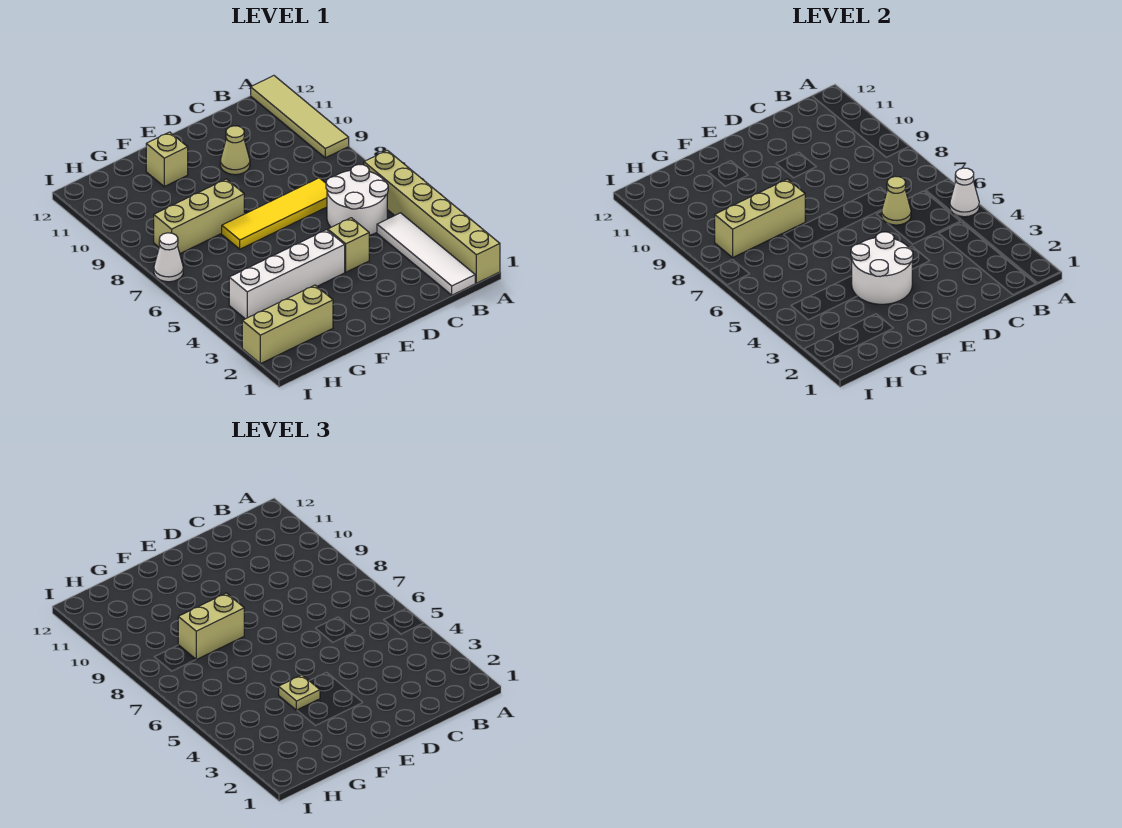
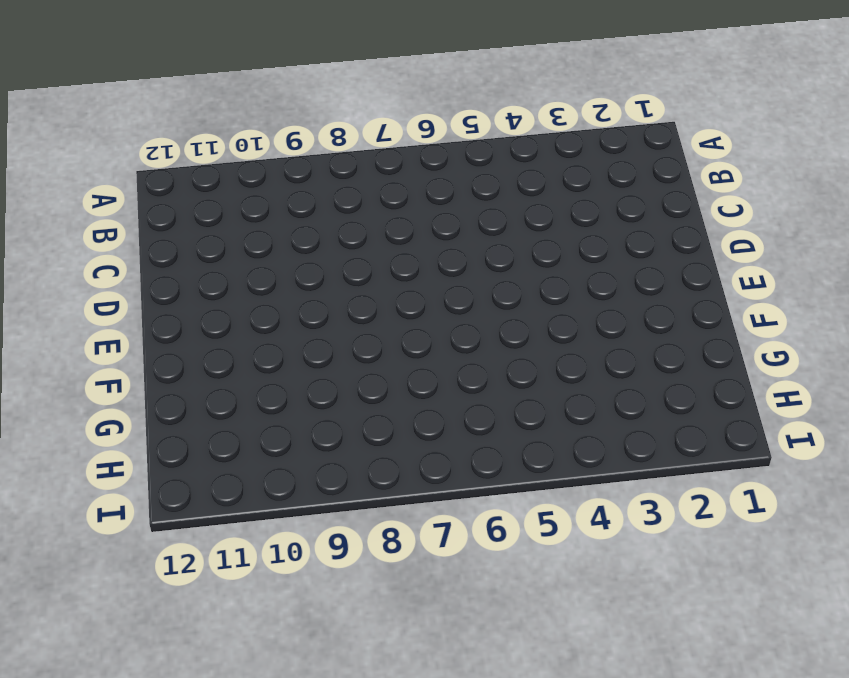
none -> tan 1x6 brick [364,150,500,283]
none -> tan 1x4 tile [251,76,349,158]
none -> white 1x4 tile [377,213,475,295]

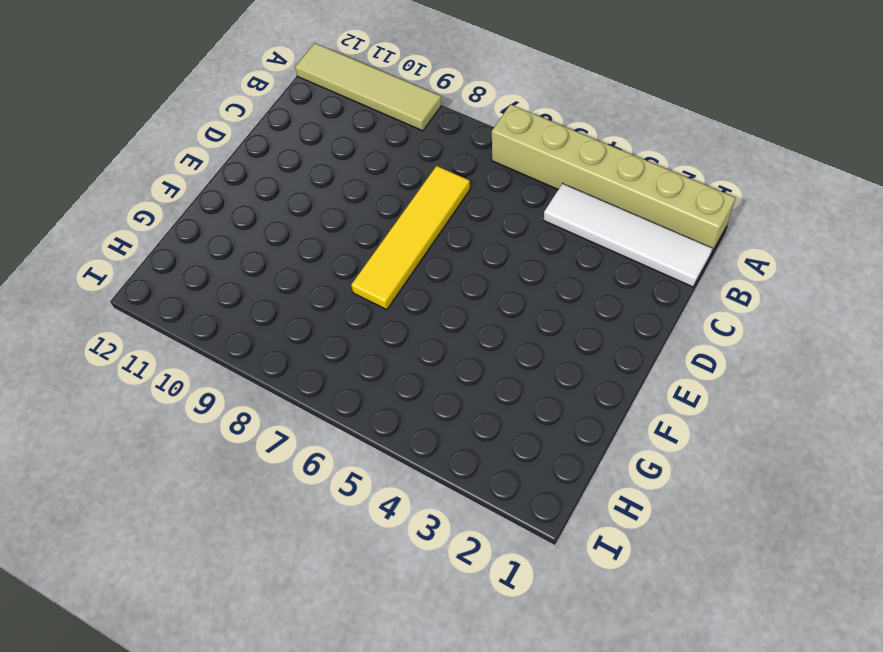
none -> white 2x2 round brick [326,165,388,235]
none -> tan 1x1 brick [328,218,369,272]
none -> tan 1x1 cone [220,126,250,175]

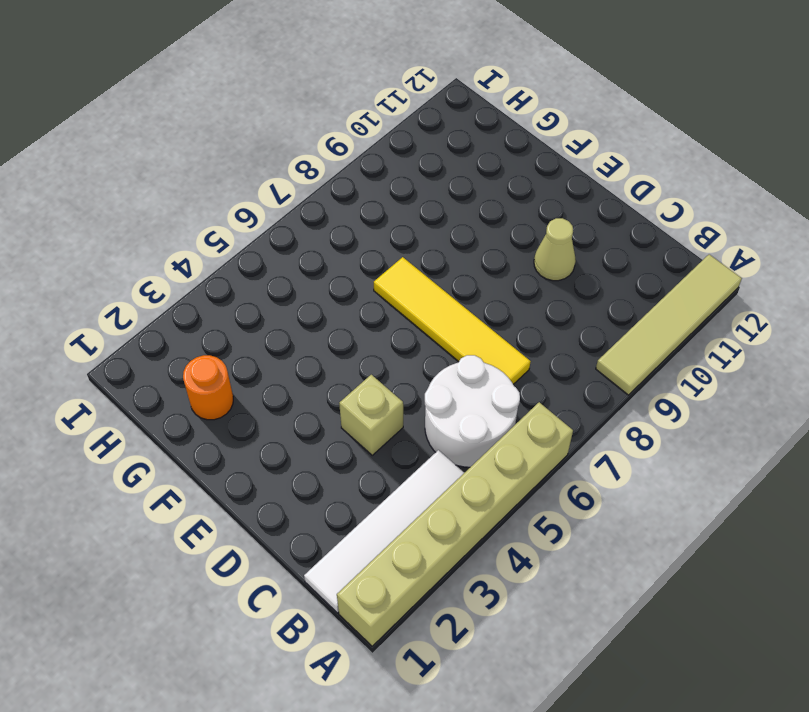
orange 1x1 round brick [183,355,233,420] -> tan 1x3 brick [242,285,333,364]
none -> white 1x4 brick [229,230,345,319]
none -> tan 1x3 brick [154,179,244,253]
none -> tan 1x1 brick [146,132,188,186]

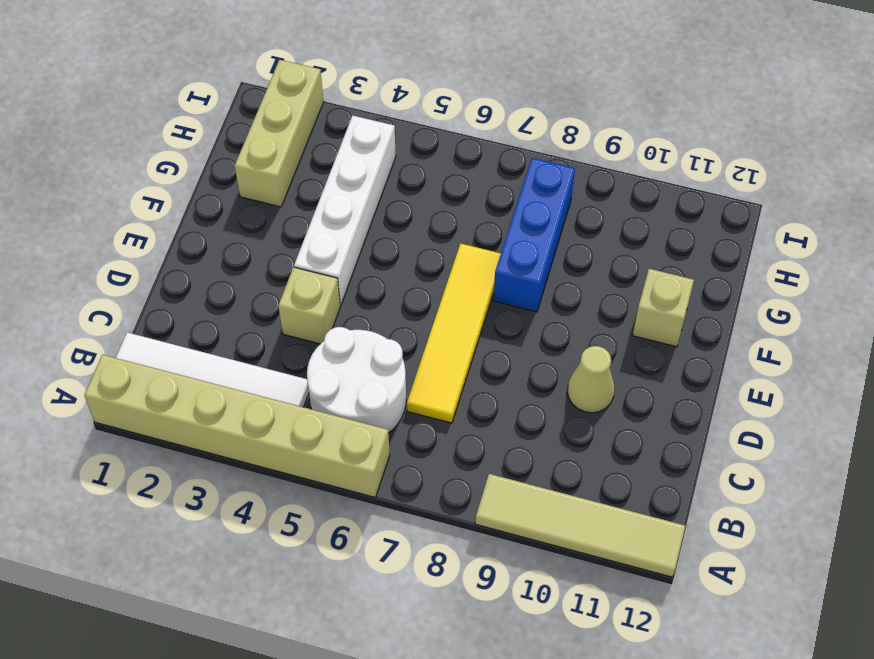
blue 1x3 brick [493,158,575,312] -> tan 1x3 brick [154,179,244,253]
none -> white 1x1 cone [154,233,183,282]
none -> white 1x1 cone [950,168,979,217]
none -> tan 1x1 cone [882,176,911,225]

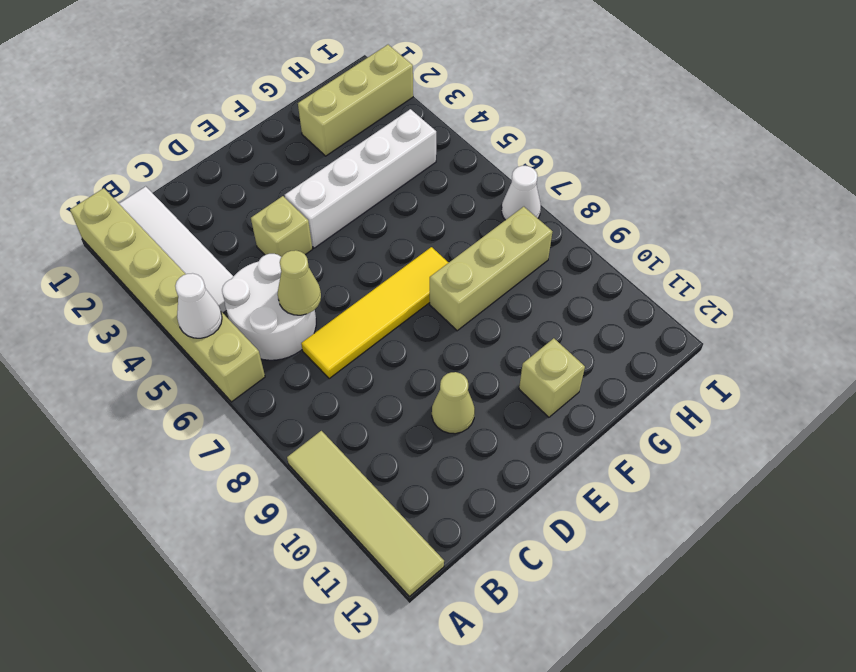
none -> white 2x2 round brick [851,232,913,304]
none -> tan 1x3 brick [715,179,805,257]
none -> tan 1x1 plate [279,675,320,710]

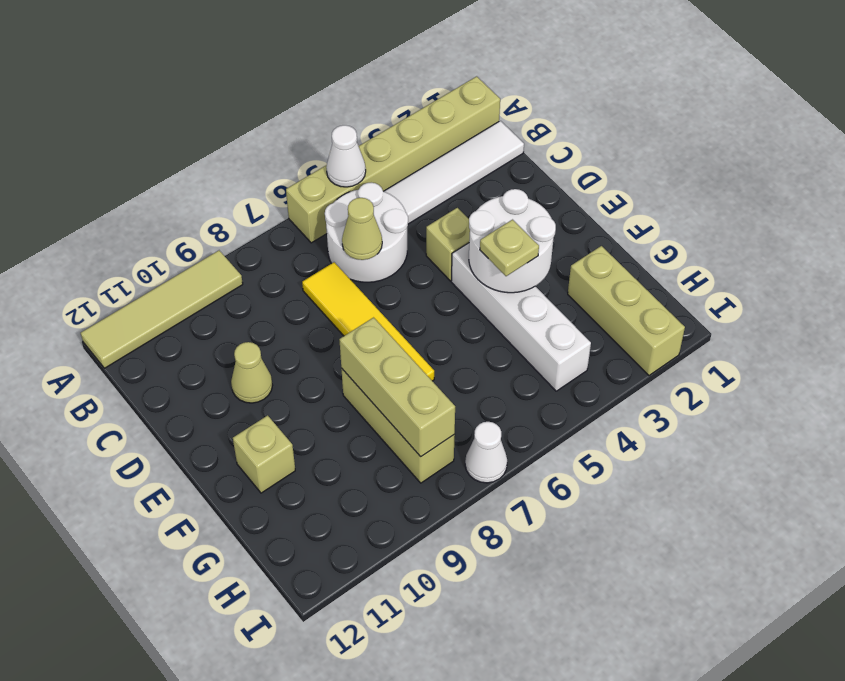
none -> tan 1x2 brick [178,593,244,660]

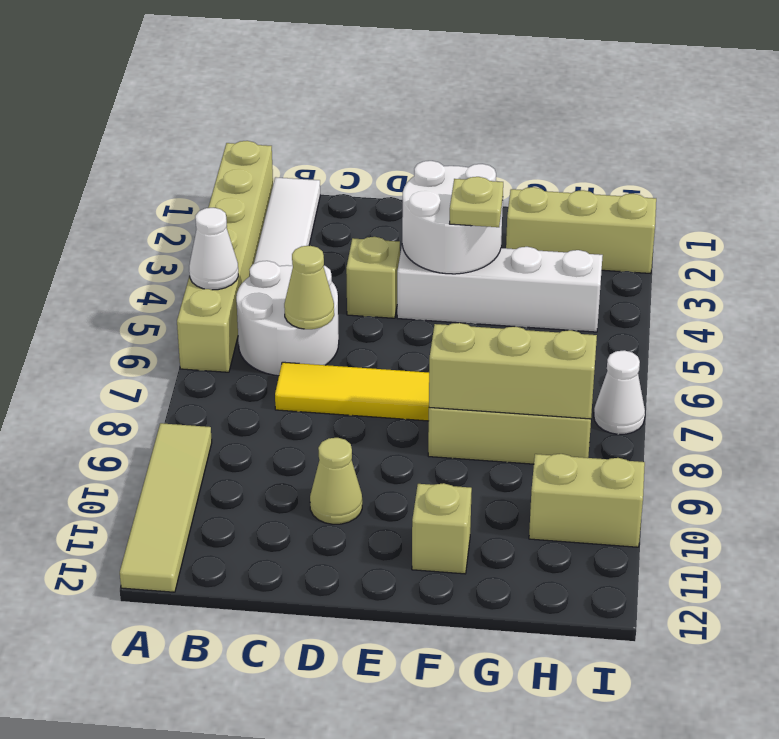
tan 1x2 brick [529,454,645,547] -> tan 1x2 brick moved to [178,593,244,660]

